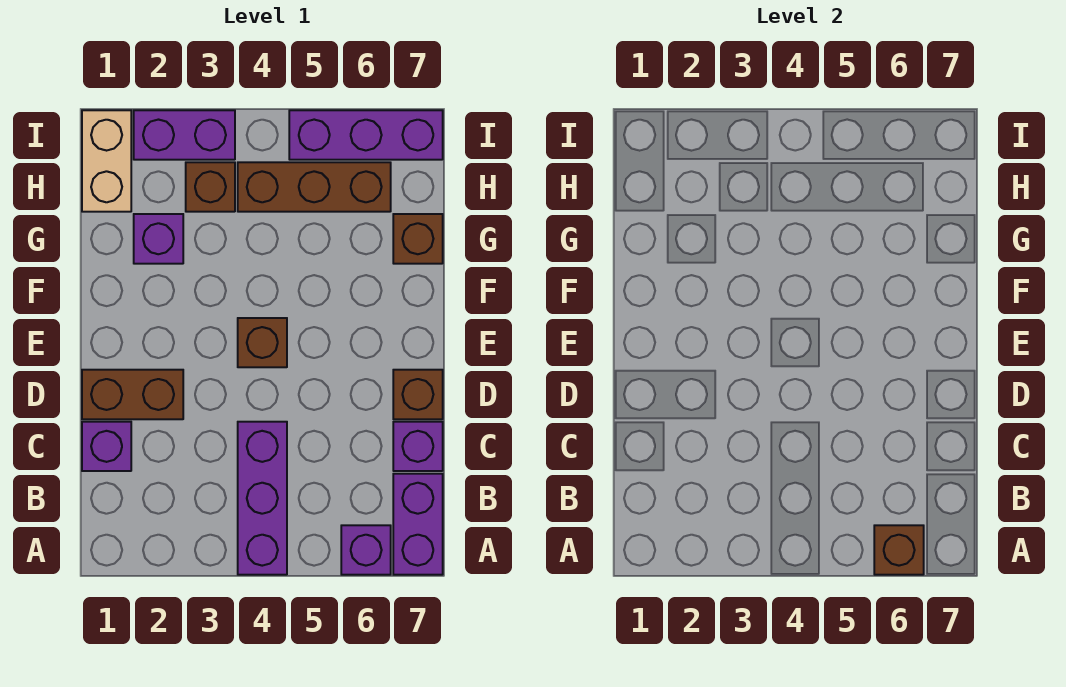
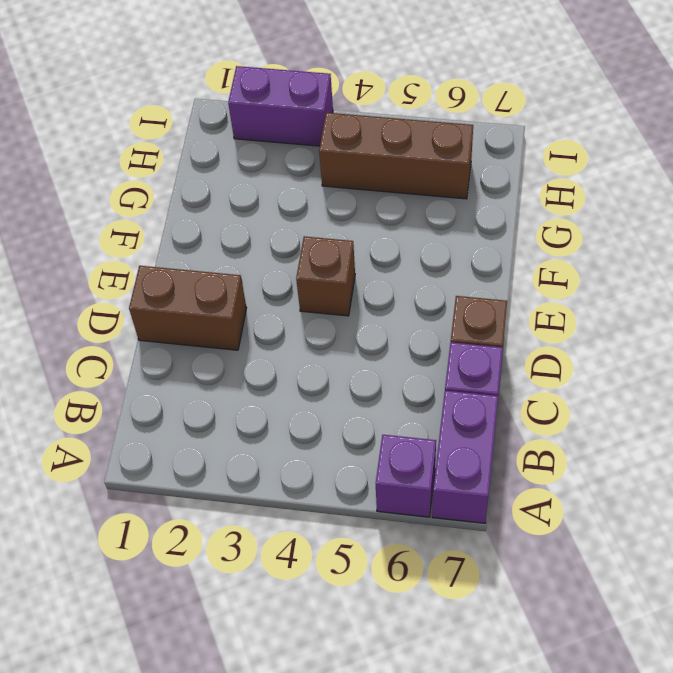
none -> purple 1x3 brick [238,422,287,575]
none -> purple 1x1 brick [82,422,131,471]
none -> purple 1x1 brick [134,214,183,264]

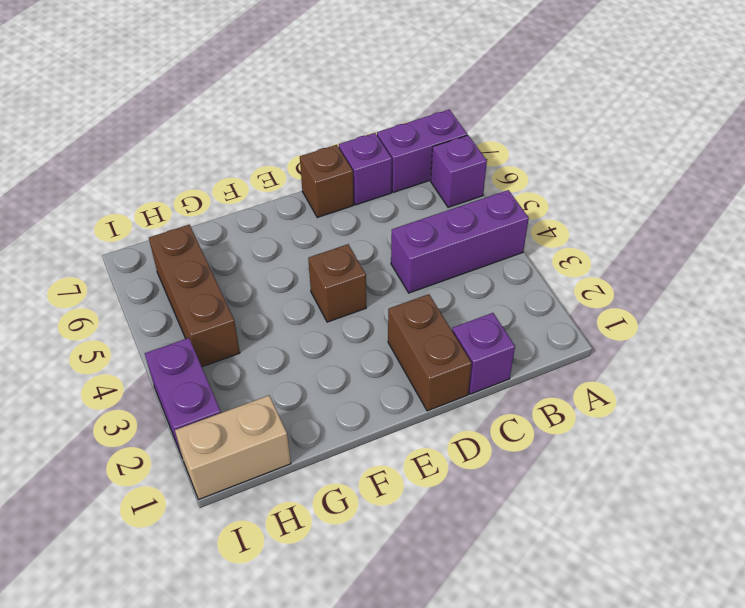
none -> purple 1x1 brick [134,214,183,264]
none -> brown 1x1 brick [393,214,443,264]
none -> brown 1x1 brick [186,162,235,212]

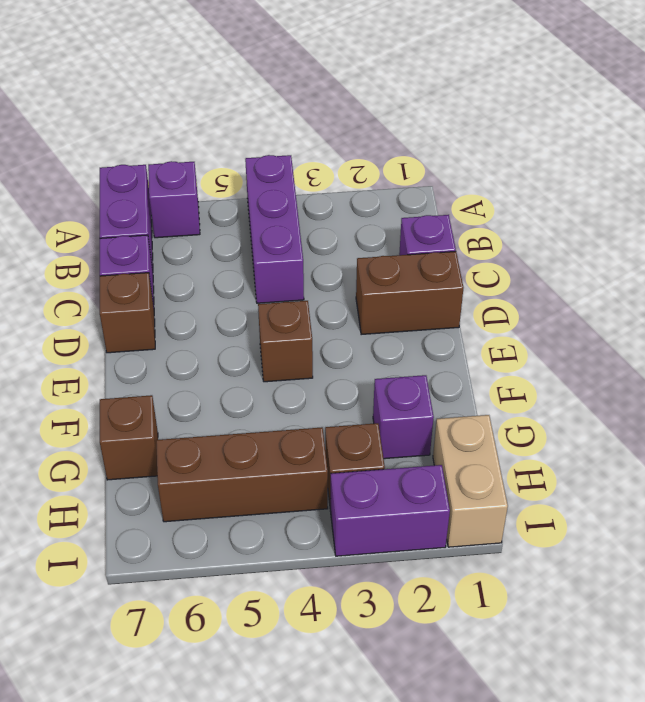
none -> purple 1x3 brick [289,110,443,160]
none -> brown 1x1 brick [874,525,924,575]

